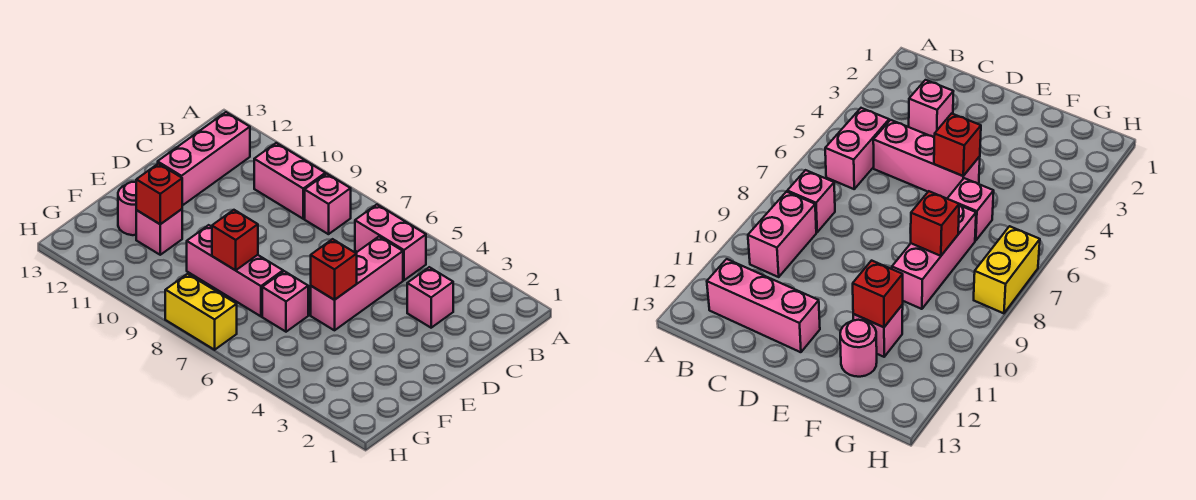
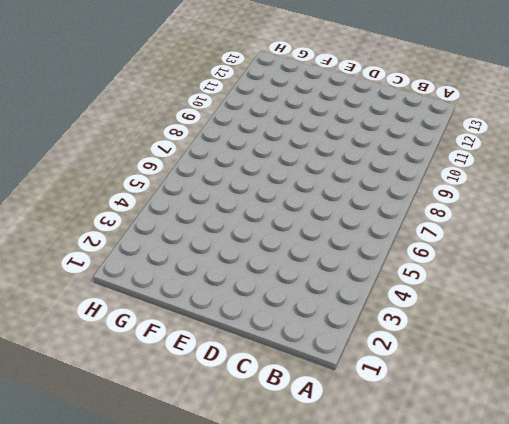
none -> pink 1x2 brick [355,205,426,280]
none -> pink 1x1 brick [305,174,351,234]
none -> pink 1x2 brick [254,143,325,219]

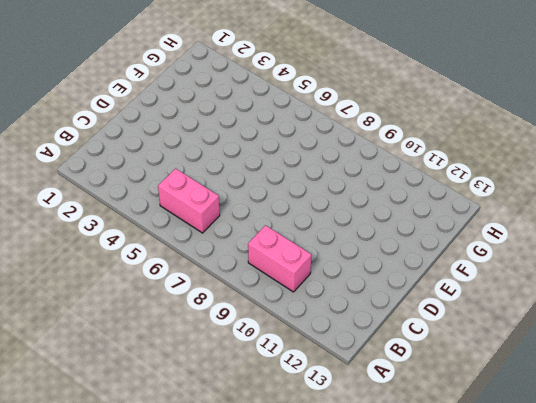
none -> pink 1x1 brick [305,174,351,234]
none -> pink 1x3 brick [158,112,250,206]
none -> pink 1x1 brick [407,267,453,328]

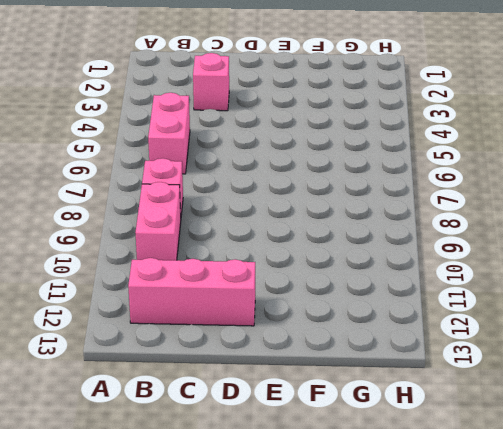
none -> pink 1x3 brick [311,237,403,330]
none -> pink 1x1 brick [262,271,308,332]
none -> pink 1x3 brick [187,225,283,316]

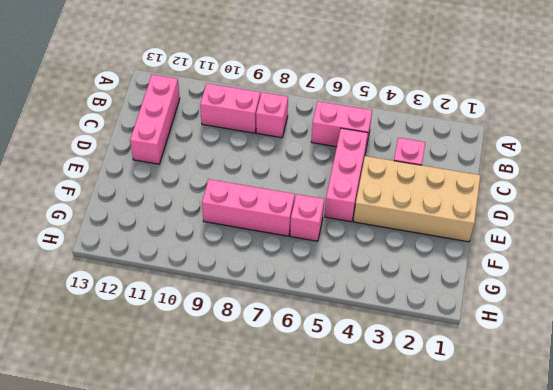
tan 2x4 brick [354,156,481,242] -> none
none -> pink 1x1 brick [136,209,182,255]
none -> pink 1x1 round brick [118,182,136,235]
none -> yellow 1x2 brick [165,274,237,350]

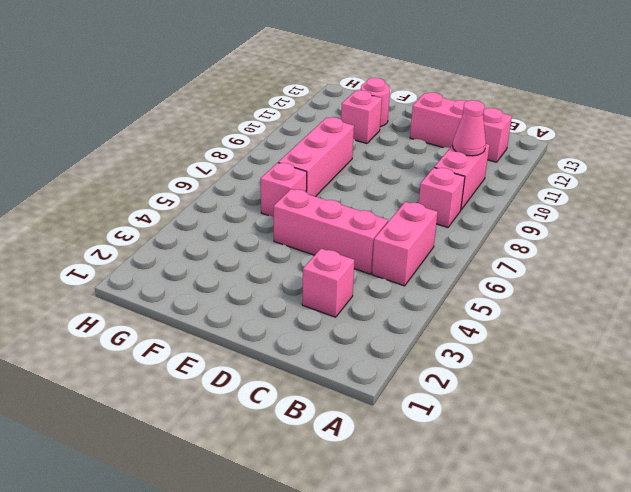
pink 1x1 cone [453,100,486,156] -> none
none -> yellow 1x2 brick [165,274,237,350]
none -> red 1x1 brick [311,239,357,300]
none -> red 1x1 brick [212,210,258,270]

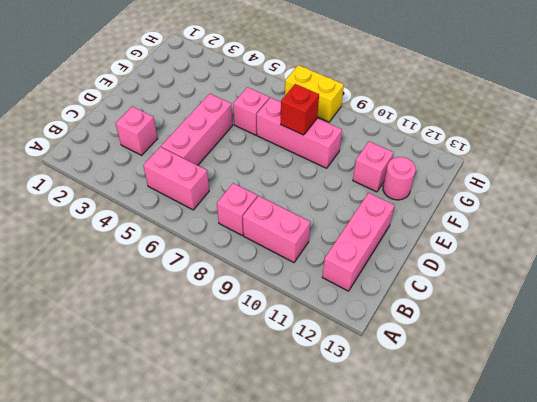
none -> red 1x1 brick [311,239,357,300]
none -> red 1x1 brick [136,164,182,224]

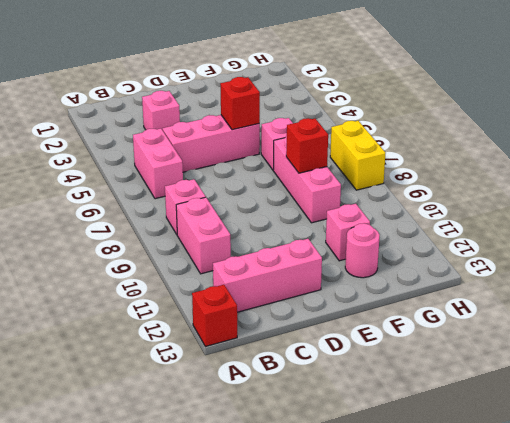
red 1x1 brick [192,285,237,347] -> red 1x1 brick moved to [136,164,182,224]

